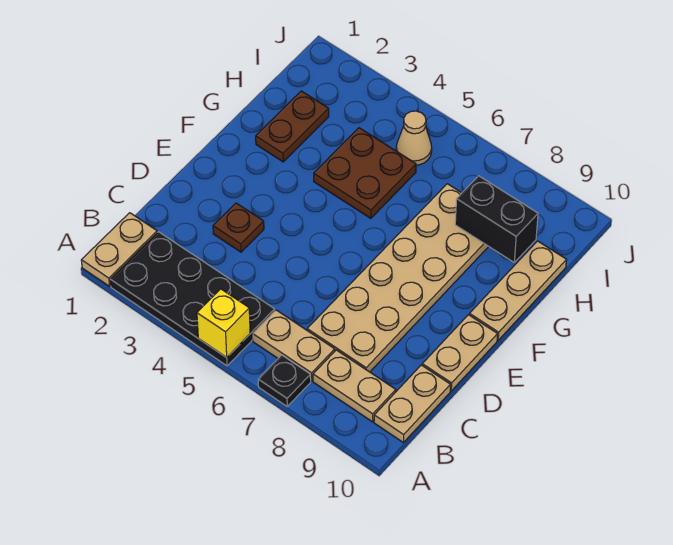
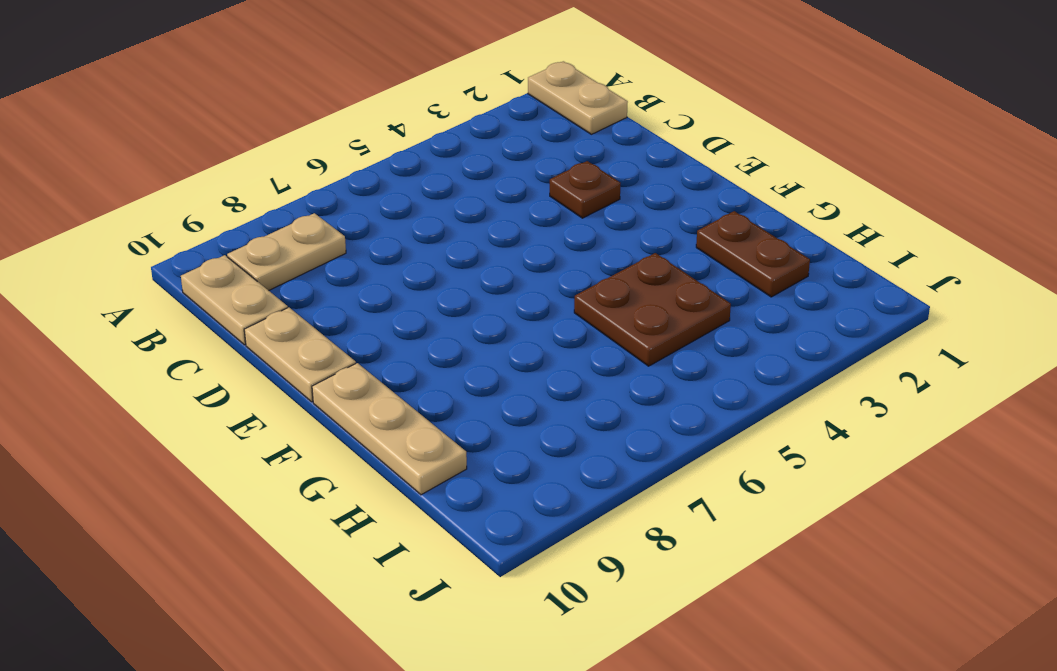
none -> black 2x4 plate [110,232,275,366]
none -> black 1x1 plate [258,355,311,406]
none -> tan 1x2 plate [253,310,335,381]

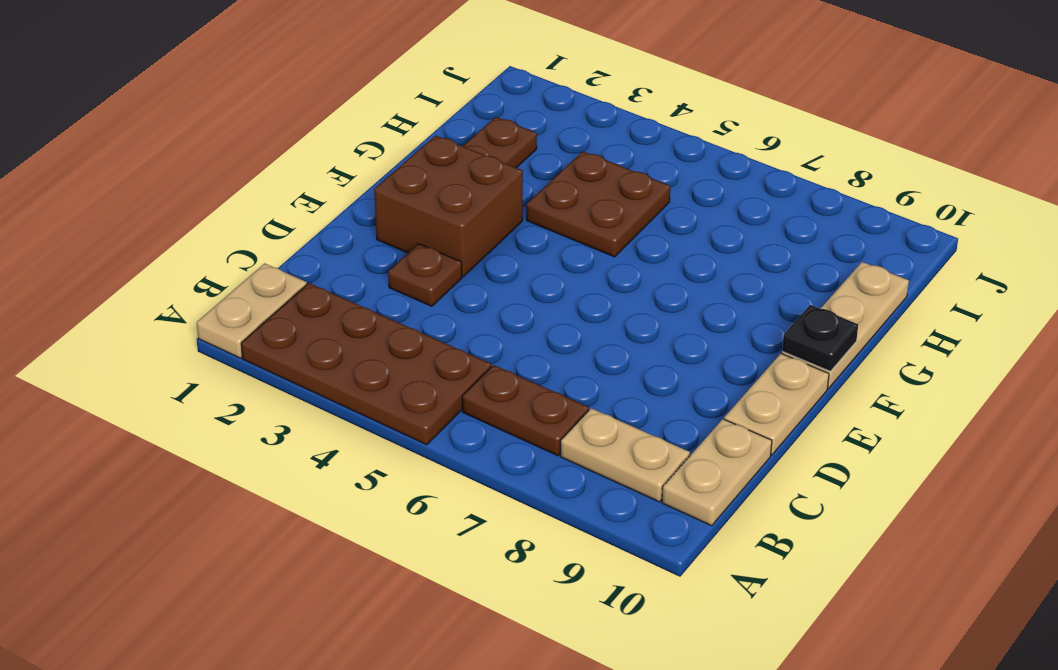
brown 2x4 plate [241,283,491,445] -> black 2x4 plate [110,232,275,366]
brown 1x2 plate [462,365,589,456] -> tan 1x2 plate [253,310,335,381]
brown 2x2 brick [374,135,523,277] -> none
black 1x1 plate [782,305,858,371] -> black 1x1 plate moved to [258,355,311,406]
none -> tan 2x6 plate [307,184,489,372]
none -> tan 1x1 cone [396,111,432,165]
none -> yellow 1x1 brick [197,289,250,357]

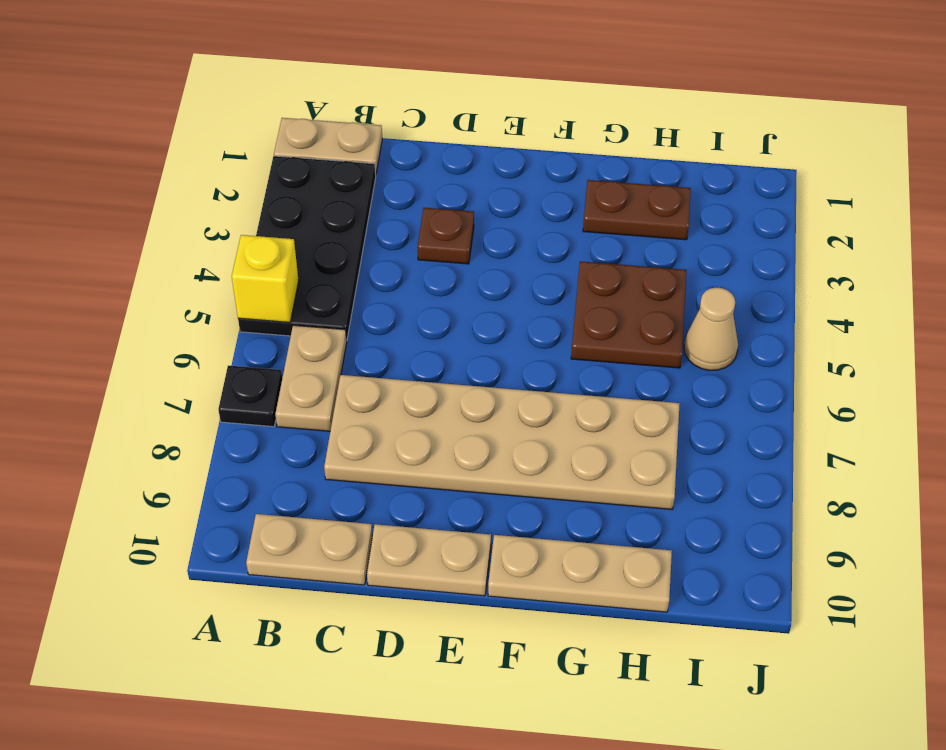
none -> tan 1x2 plate [313,350,396,422]
none -> black 1x2 brick [455,176,538,262]

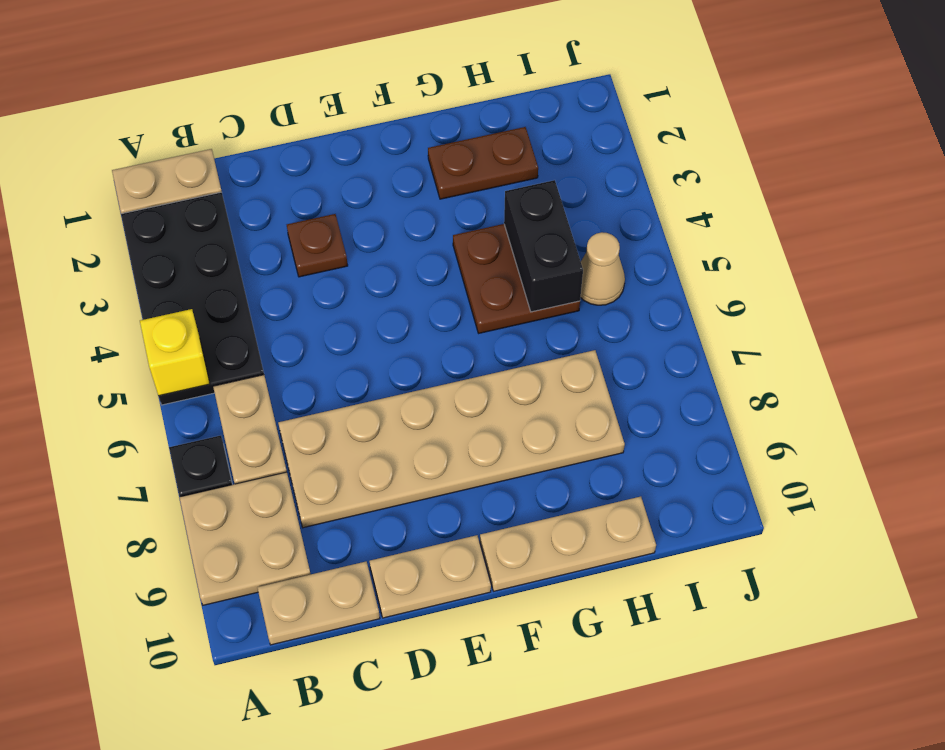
tan 2x2 plate [179,472,311,605] -> tan 1x2 plate [313,350,396,422]
black 1x2 brick [504,180,583,312] -> black 1x2 brick moved to [455,176,538,262]

